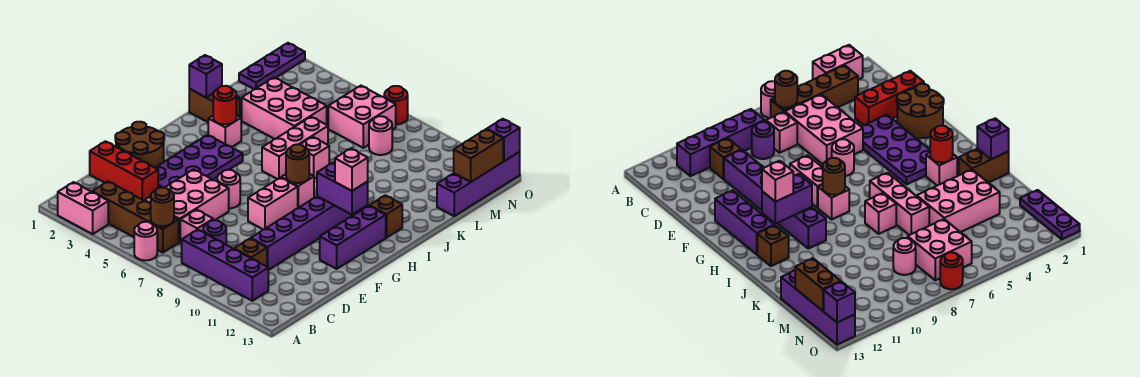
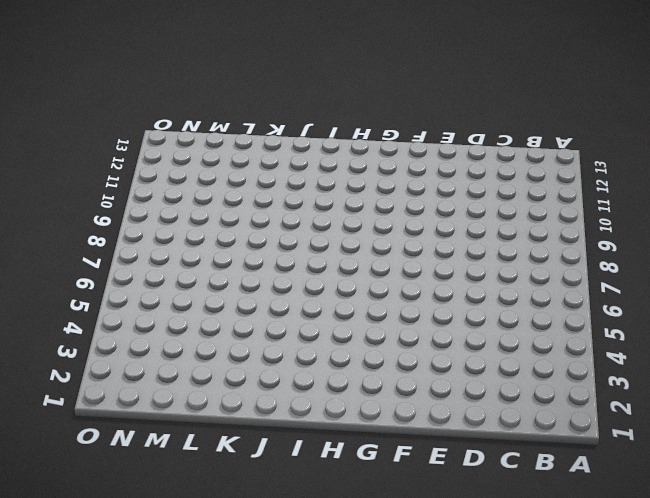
none -> pink 1x2 brick [58,182,108,234]
none -> pink 1x1 round brick [134,222,157,260]
none -> brown 1x4 brick [92,182,179,253]
none -> purple 1x4 brick [182,229,268,301]

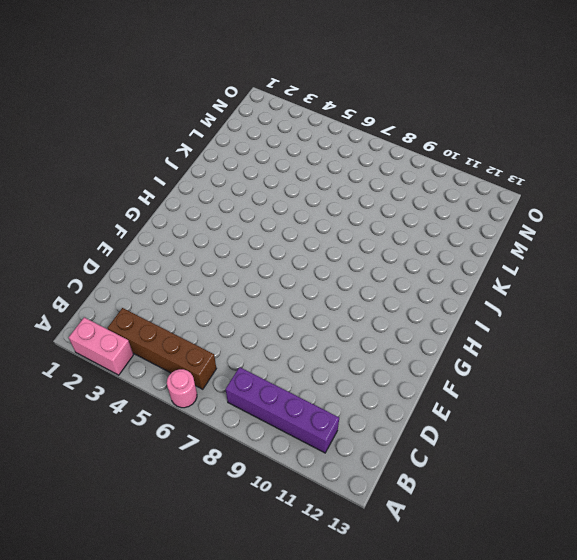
none -> pink 2x3 brick [145,169,229,242]
none -> pink 1x1 brick [180,210,213,244]
none -> purple 1x1 round brick [203,220,226,245]
none -> brown 1x1 brick [234,239,267,267]

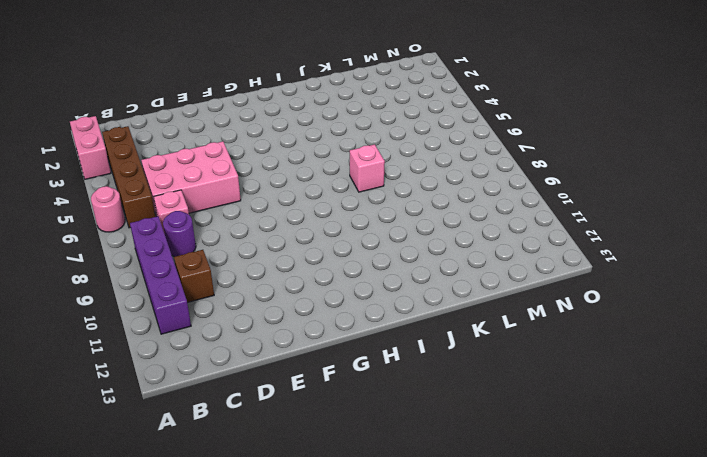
none -> red 1x3 brick [90,141,158,201]
none -> purple 1x6 brick [251,196,367,270]
none -> brown 2x2 round brick [115,122,164,168]
none -> purple 2x4 plate [155,135,243,188]

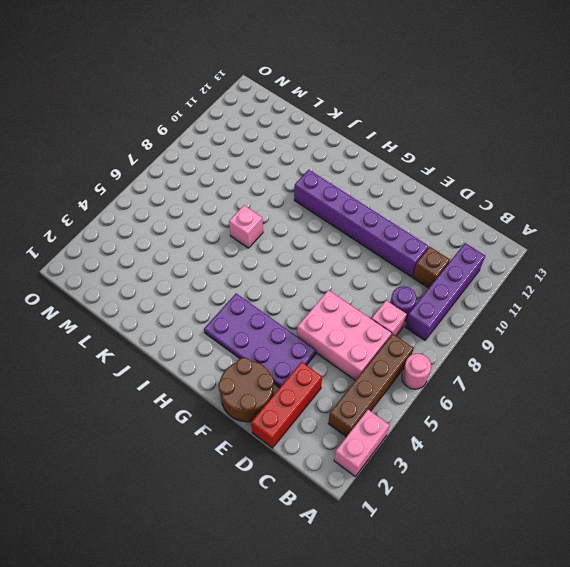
none -> pink 1x1 round brick [217,170,240,208]
none -> pink 1x2 brick [248,178,298,230]
none -> purple 1x3 brick [320,206,386,269]
none -> pink 1x1 brick [281,174,314,208]

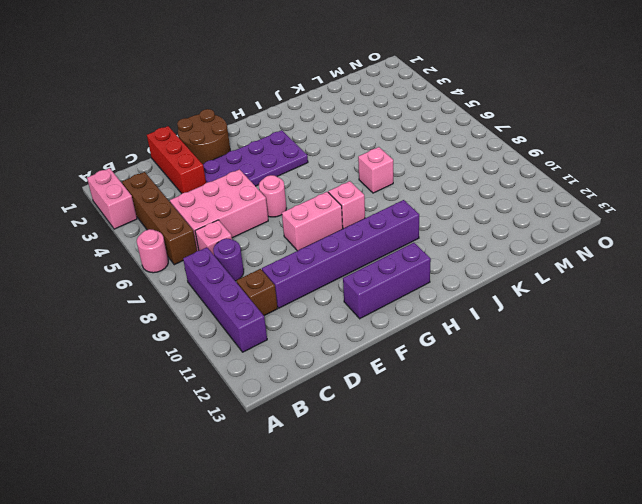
none -> pink 1x1 brick [208,115,241,147]
none -> pink 1x3 brick [262,117,328,179]
none -> brown 1x1 brick [369,195,402,238]
none -> brown 1x2 brick [189,89,240,122]

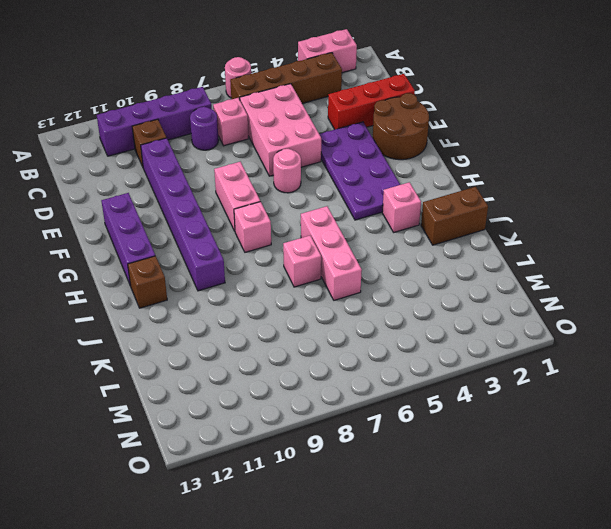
none -> pink 2x3 brick [242,78,327,139]
none -> purple 1x4 brick [437,152,520,216]
none -> purple 1x3 plate [239,43,305,89]
none -> pink 2x2 brick [328,86,396,148]

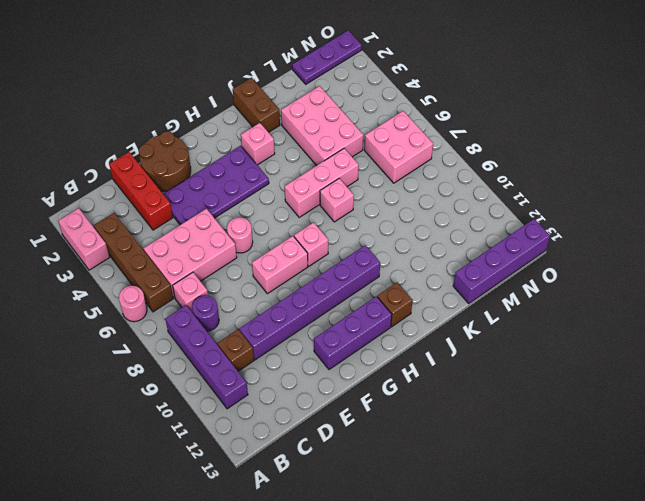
none -> pink 1x1 round brick [369,116,392,155]
none -> red 1x1 round brick [384,86,408,124]
none -> brown 1x1 round brick [150,188,174,226]
none -> brown 1x1 round brick [286,144,309,183]

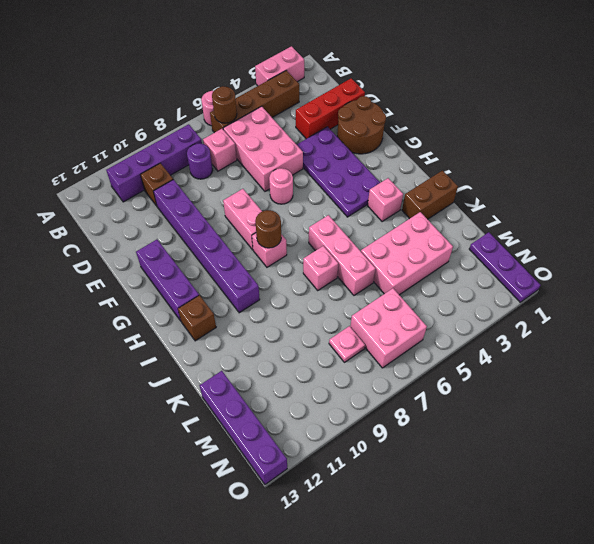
pink 1x1 plate [329,326,365,362] -> pink 1x1 round brick [369,116,392,155]
none -> red 1x1 round brick [384,86,408,124]
none -> purple 1x2 brick [317,163,368,215]
none -> red 1x1 round brick [213,86,236,124]
none -> purple 1x1 brick [189,55,222,97]

